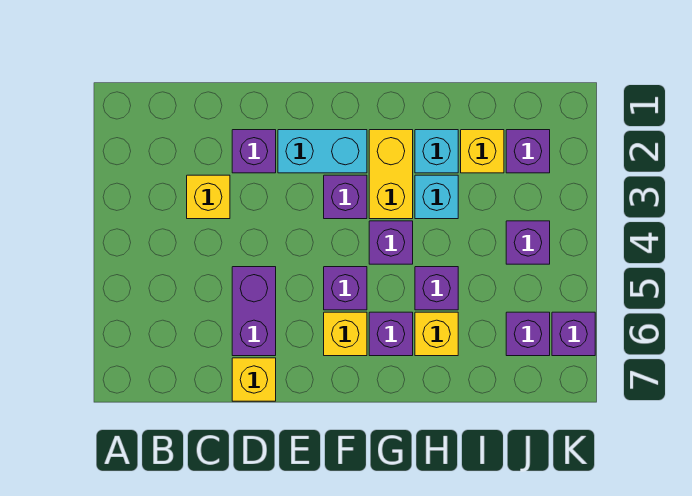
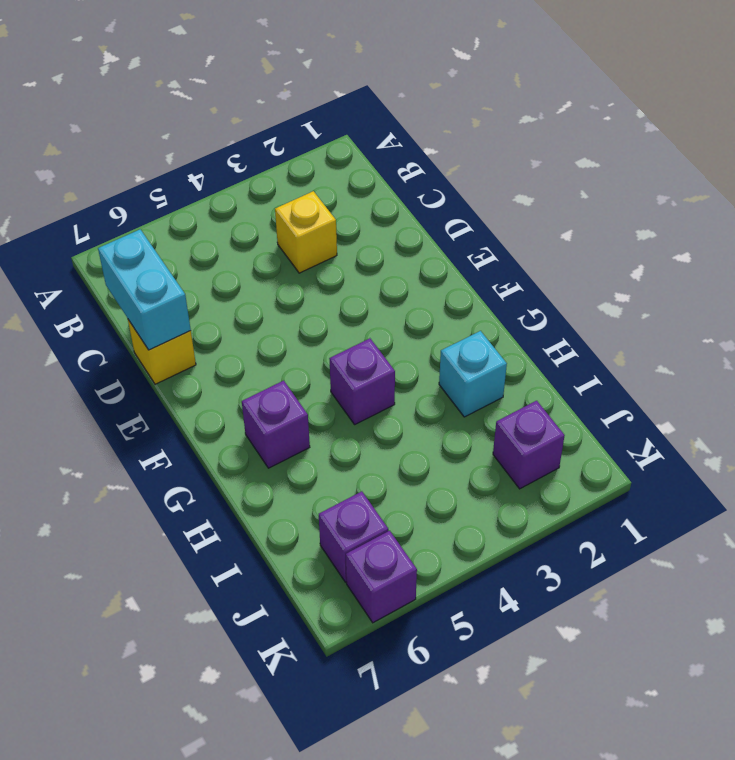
cyan 1x2 brick [98,229,191,350] -> cyan 1x2 brick moved to [278,130,367,173]
none -> purple 1x1 brick [232,130,276,173]
none -> purple 1x2 brick [232,267,276,356]
none -> purple 1x1 brick [324,175,367,219]

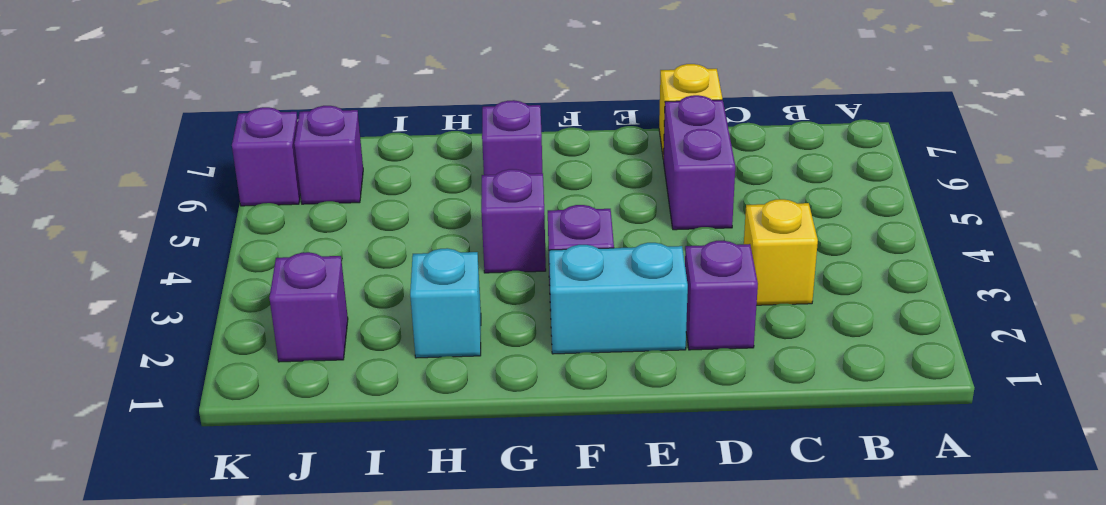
none -> purple 1x1 brick [324,267,367,310]
none -> yellow 1x1 brick [324,312,367,356]
none -> yellow 1x2 brick [369,130,413,219]

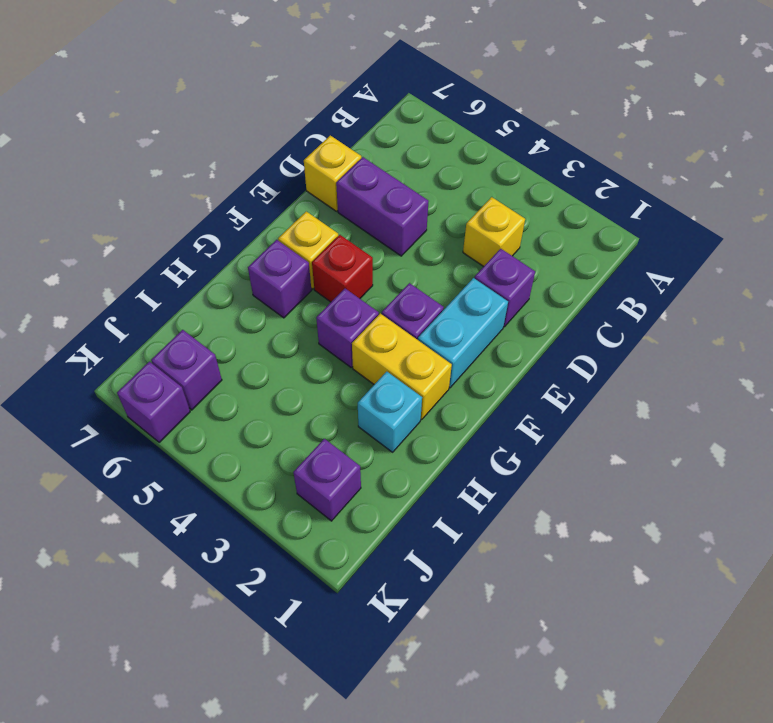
red 1x1 brick [312,235,373,302] -> purple 1x1 brick [324,267,367,310]
none -> cyan 1x1 brick [415,175,458,219]
none -> purple 1x1 brick [415,267,458,310]
none -> yellow 1x1 brick [415,312,458,356]

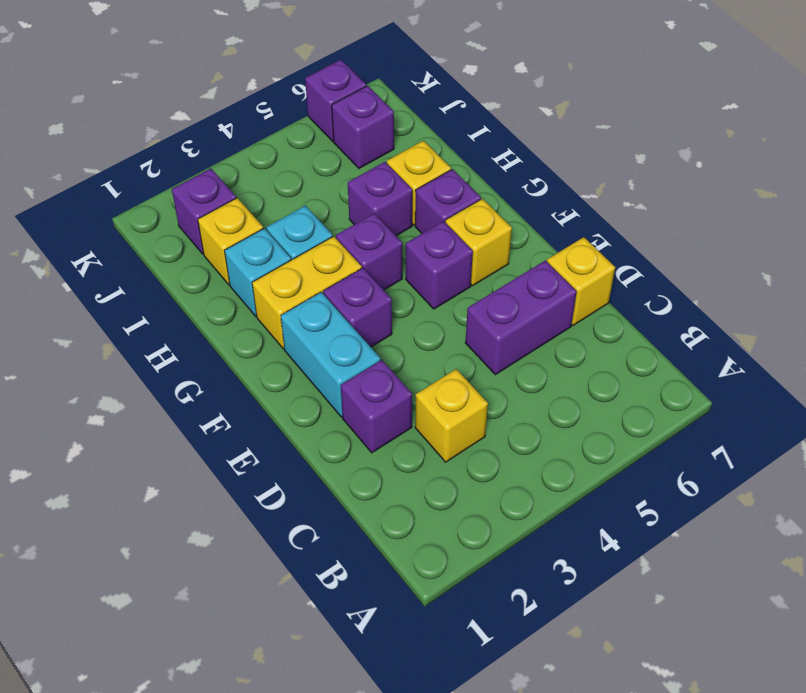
none -> purple 1x1 brick [506,221,550,264]

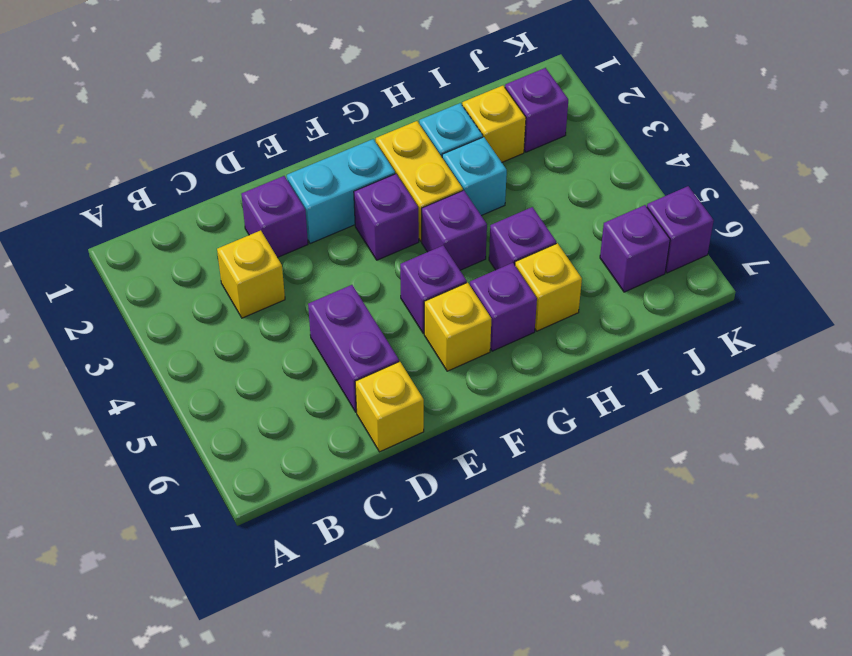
none -> purple 1x1 brick [506,221,550,264]

